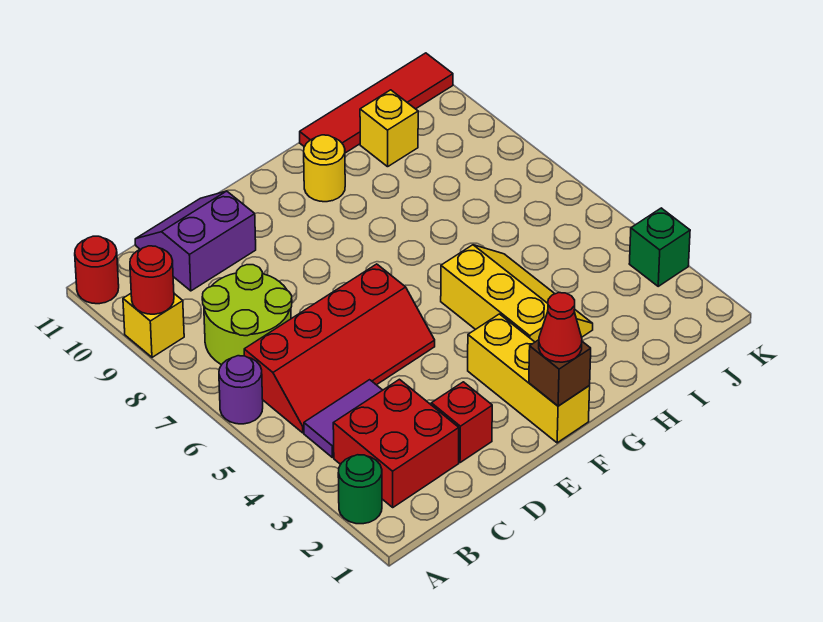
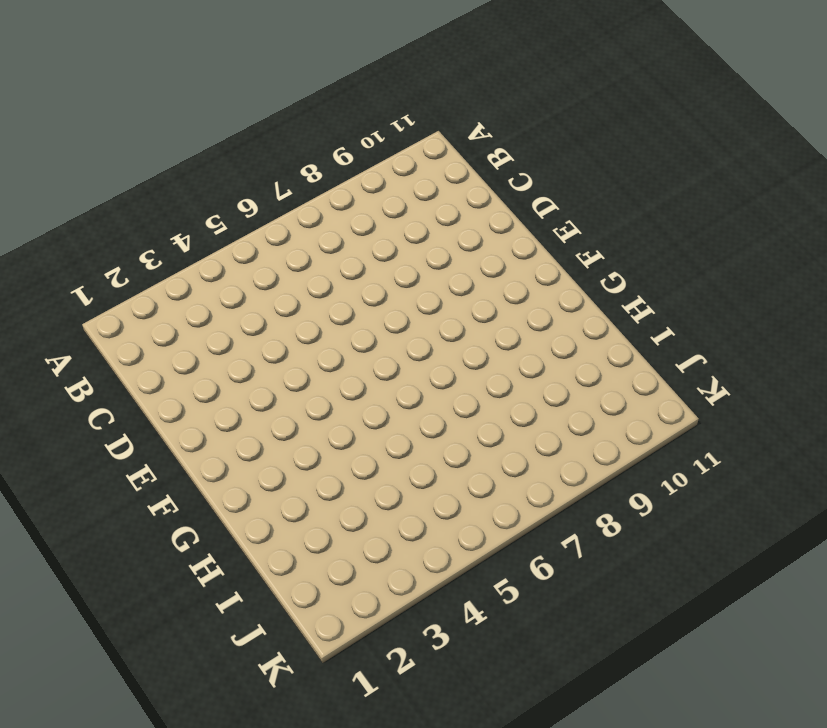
none -> green 1x1 round brick [338,455,382,524]
none -> purple 1x1 round brick [219,356,263,424]
none -> yellow 1x1 brick [123,294,184,357]

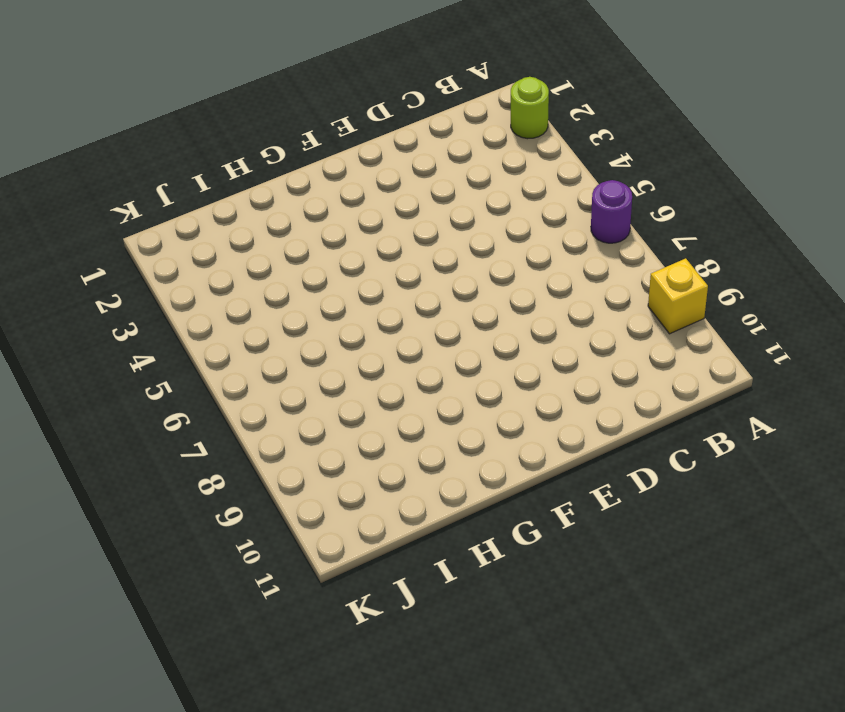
lime 1x1 round brick [511,77,549,139] -> green 1x1 round brick [338,455,382,524]
none -> red 1x1 round brick [75,236,119,304]
none -> red 2x2 brick [333,379,459,507]
none -> purple 1x2 tile [304,380,382,458]

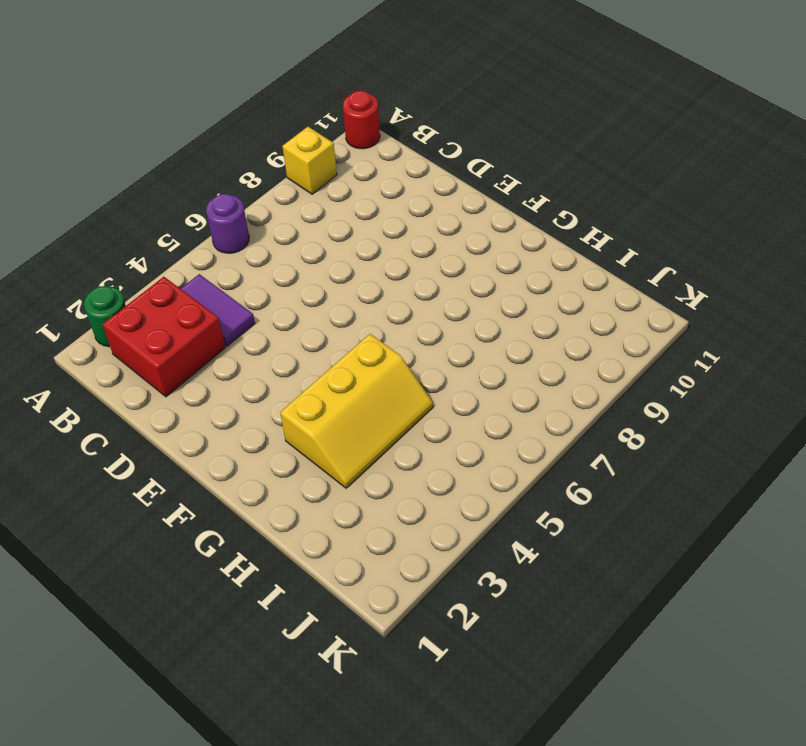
none -> red 2x4 slope [244,264,435,433]
none -> lime 2x2 round brick [202,265,292,365]
none -> purple 2x2 slope [135,191,256,291]

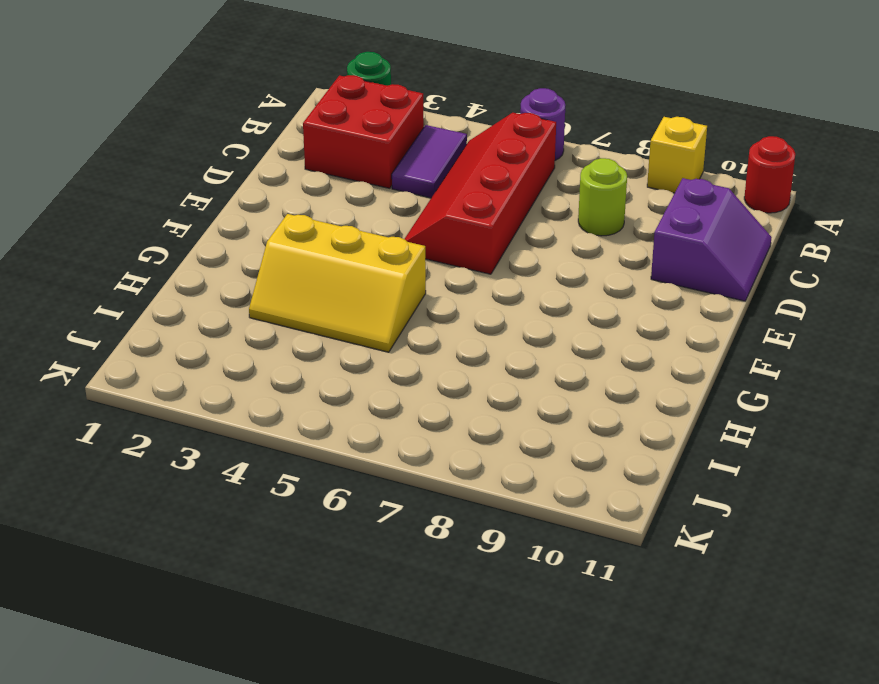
lime 1x1 round brick [578,158,627,236] -> lime 2x2 round brick [202,265,292,365]
none -> red 1x1 brick [431,382,492,463]
none -> yellow 1x3 brick [468,314,590,443]
none -> yellow 1x1 round brick [304,135,345,202]

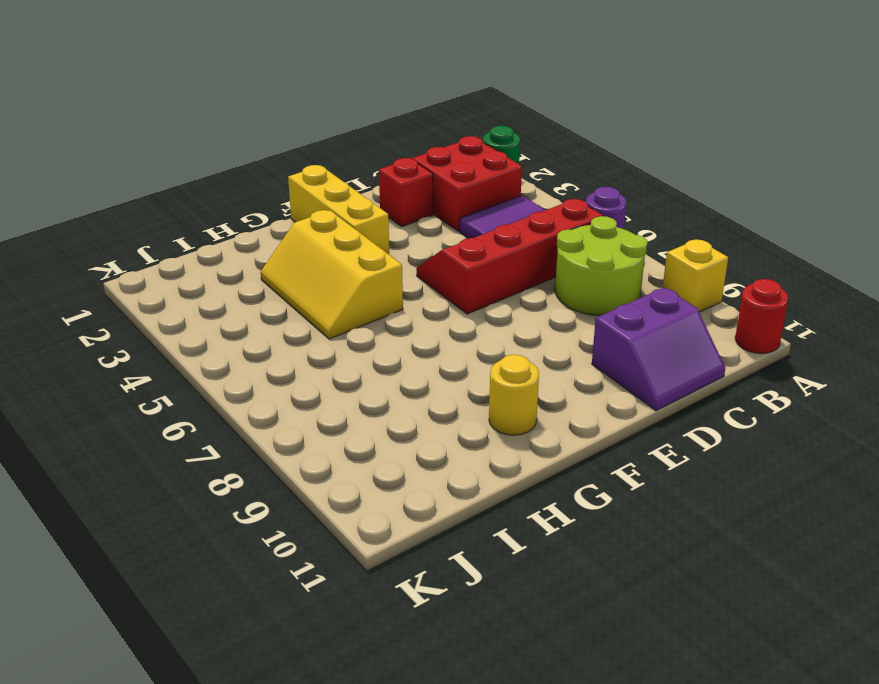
none -> red 1x4 tile [300,53,453,153]
none -> yellow 1x1 brick [360,90,418,167]
none -> green 1x1 brick [629,208,690,286]

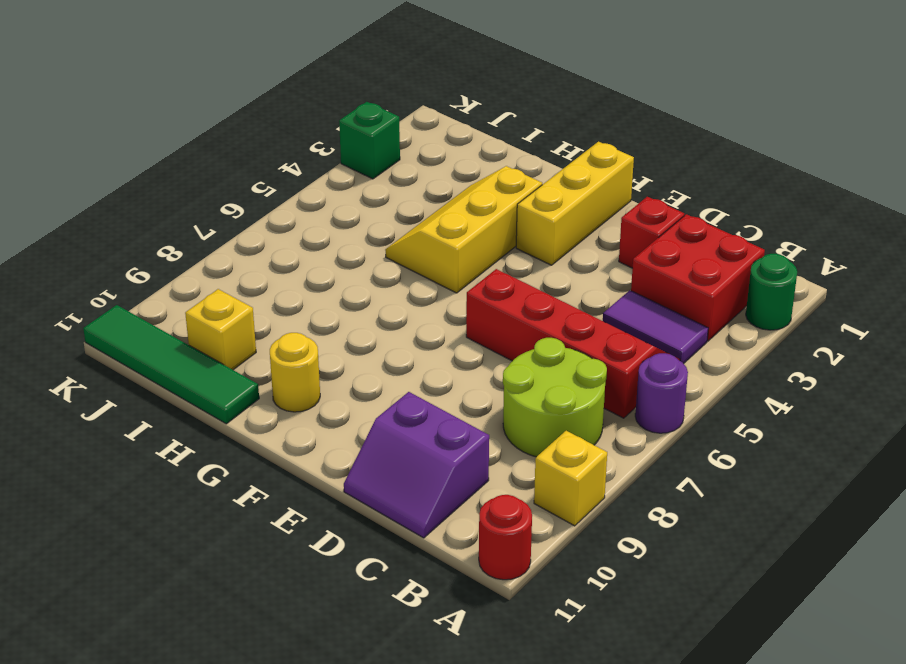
green 1x4 tile [83,305,259,424] -> red 1x4 tile [300,53,453,153]
none -> red 1x1 round brick [130,246,174,314]
none -> brown 1x1 brick [529,340,591,406]
none -> red 1x1 cone [539,293,582,362]

